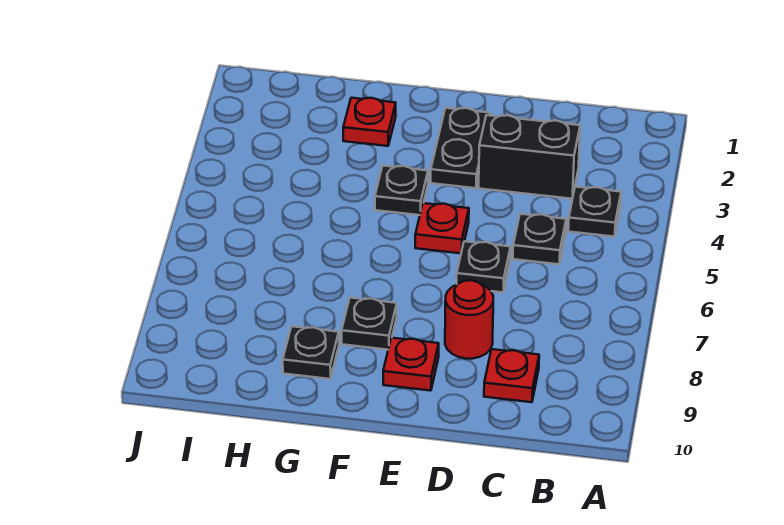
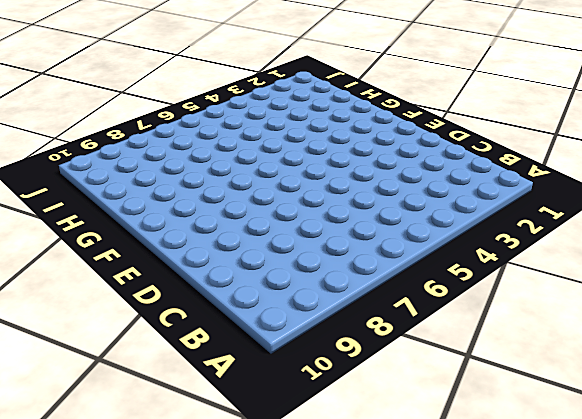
none -> black 1x1 plate [568,187,621,237]
none -> black 1x2 brick [479,115,580,199]
none -> black 1x1 plate [513,214,566,264]

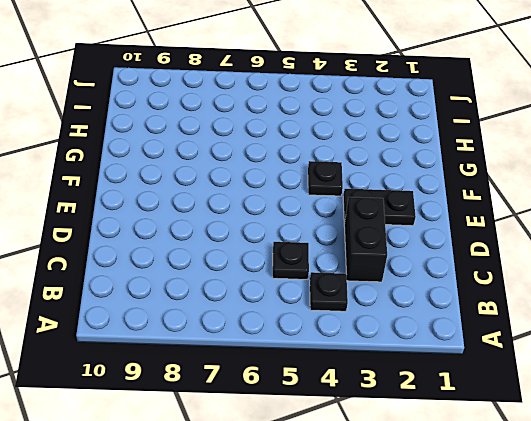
none -> red 1x1 plate [484,349,539,402]
none -> black 1x1 plate [457,241,511,292]
none -> red 1x1 round brick [445,280,493,359]

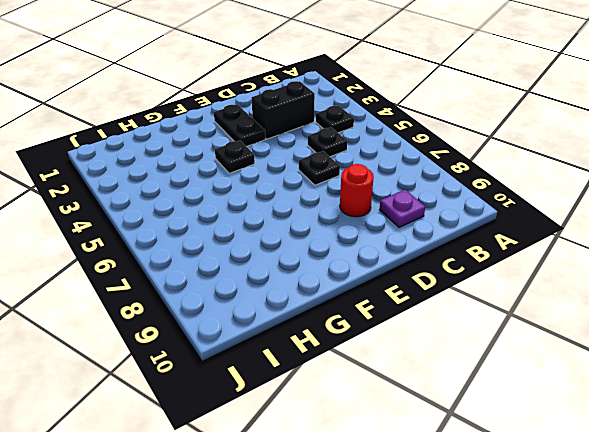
purple 1x1 plate [379,190,425,227] -> red 1x1 plate [484,349,539,402]
none -> red 1x1 plate [415,203,469,253]
none -> red 1x1 plate [383,338,439,391]
none -> black 1x1 plate [342,298,397,350]

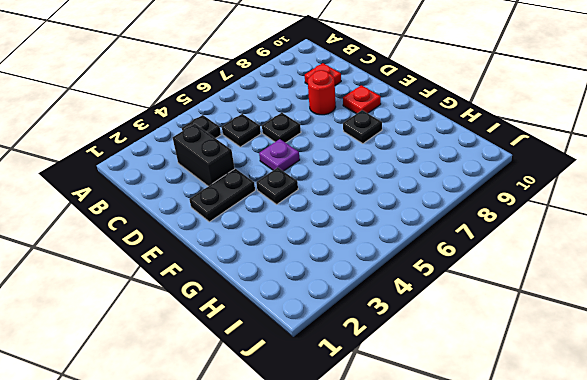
purple 1x1 plate [259,139,300,171] -> red 1x1 plate [415,203,469,253]
none -> red 1x1 plate [343,98,396,146]
none -> black 1x1 plate [283,326,339,379]

